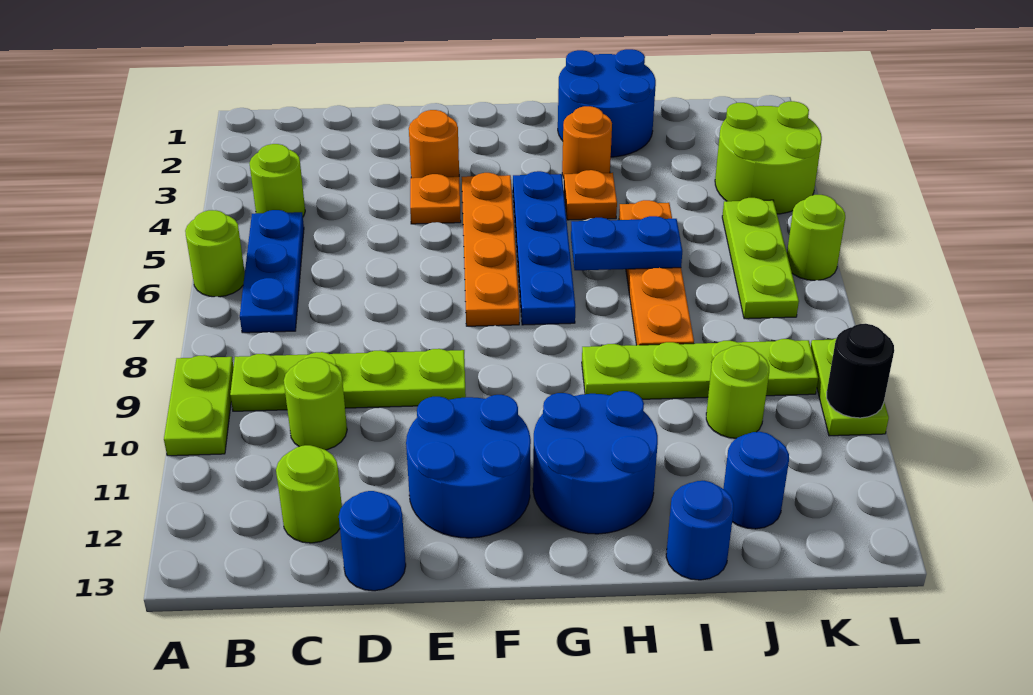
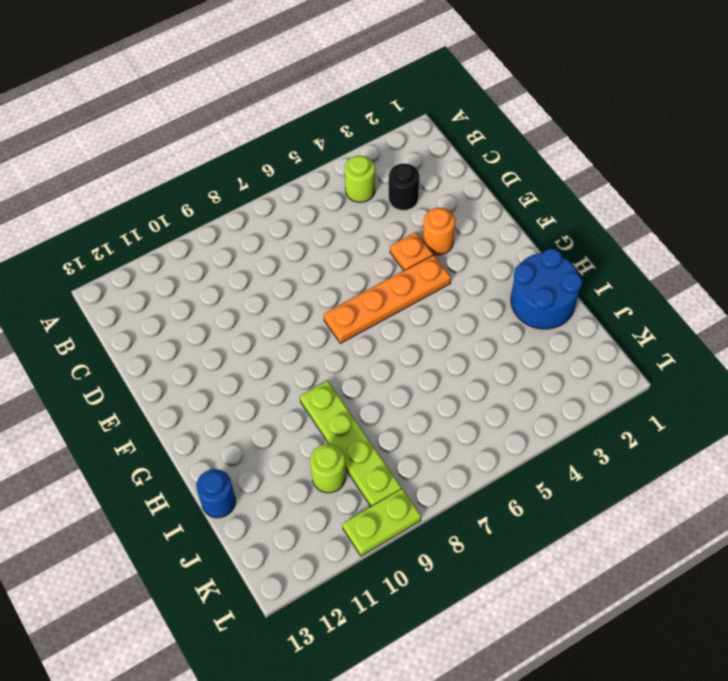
black 1x1 round brick [389,163,419,210] -> black 1x1 round brick moved to [827,324,894,418]
none -> lime 1x1 round brick [185,210,245,297]
none -> lime 1x2 plate [164,355,234,456]
none -> blue 1x3 plate [240,210,304,333]

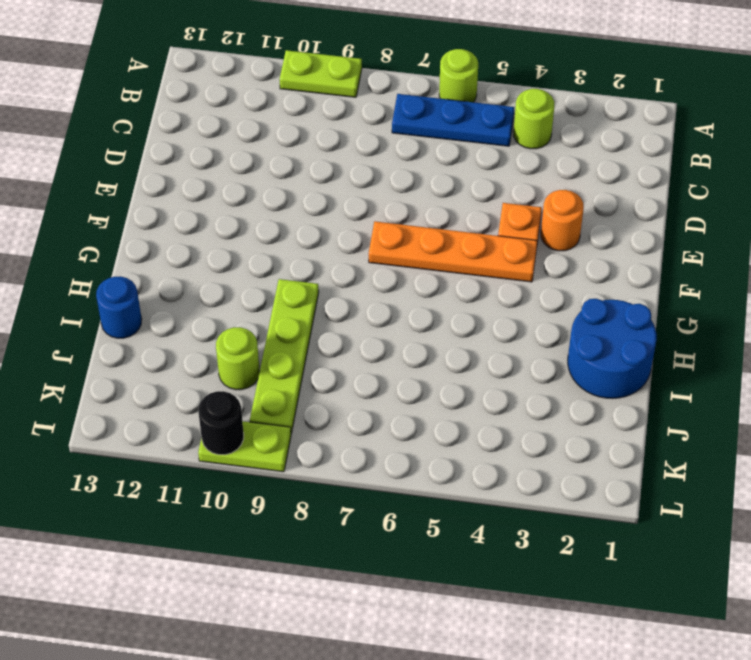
none -> lime 1x4 plate [230,349,466,411]
none -> lime 1x1 round brick [284,358,347,450]
none -> lime 1x1 round brick [276,445,342,543]

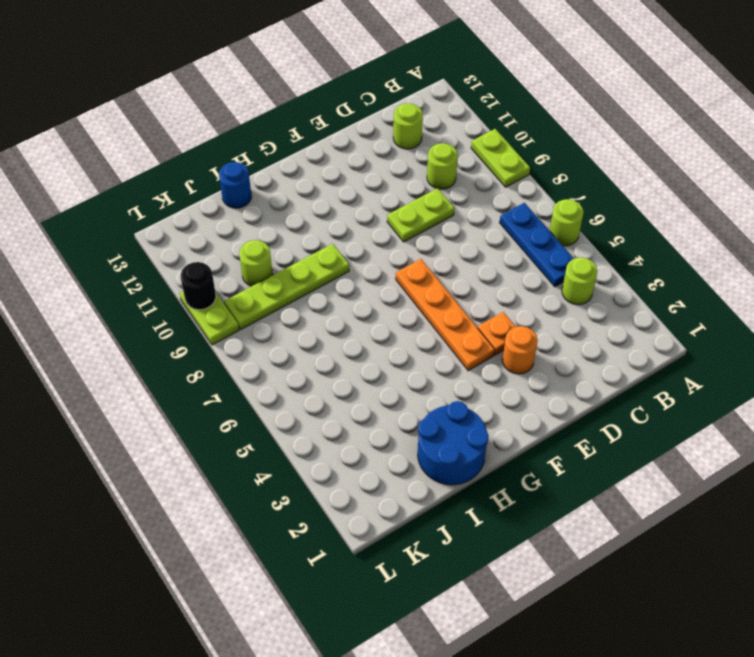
lime 1x2 plate [387,188,455,242] -> lime 1x4 plate [230,349,466,411]
none -> blue 1x1 round brick [339,491,406,591]
none -> blue 2x2 round brick [406,395,531,538]
none -> blue 1x4 plate [513,171,575,325]

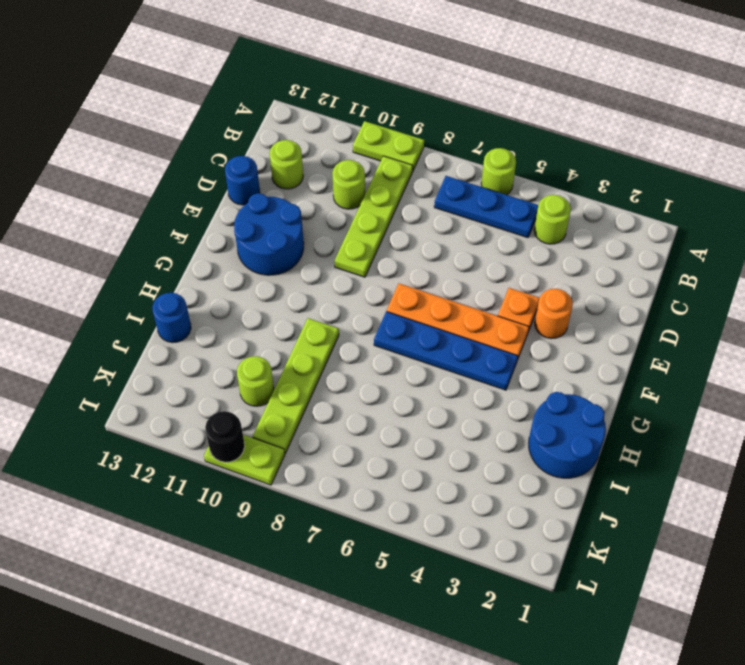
none -> blue 2x2 round brick [533,391,658,534]
none -> orange 1x1 round brick [562,106,612,178]
none -> orange 1x1 plate [564,170,617,220]

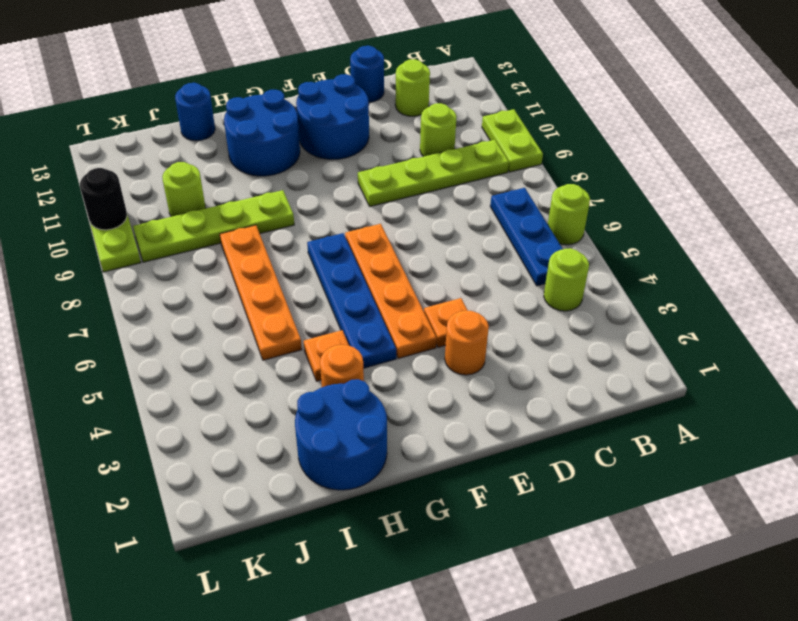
none -> blue 1x1 round brick [723,432,789,529]
none -> lime 2x2 round brick [715,101,822,214]
none -> lime 1x3 plate [722,198,799,319]

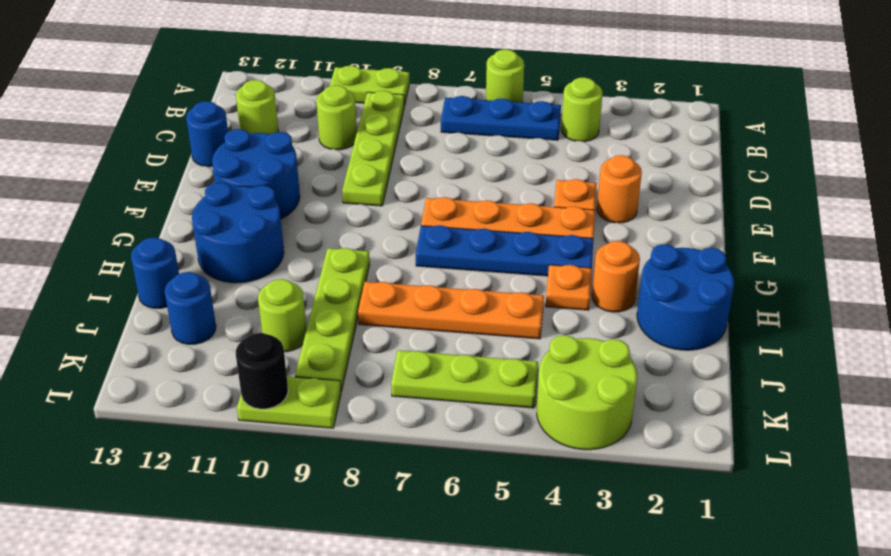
none -> lime 1x1 round brick [787,195,845,281]
none -> blue 1x2 plate [571,216,682,270]

